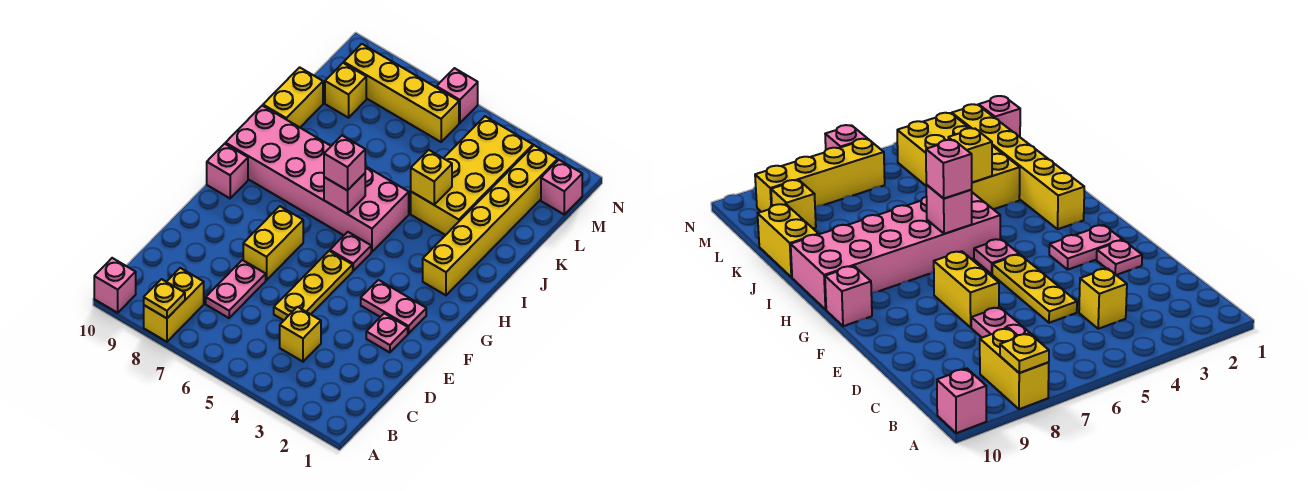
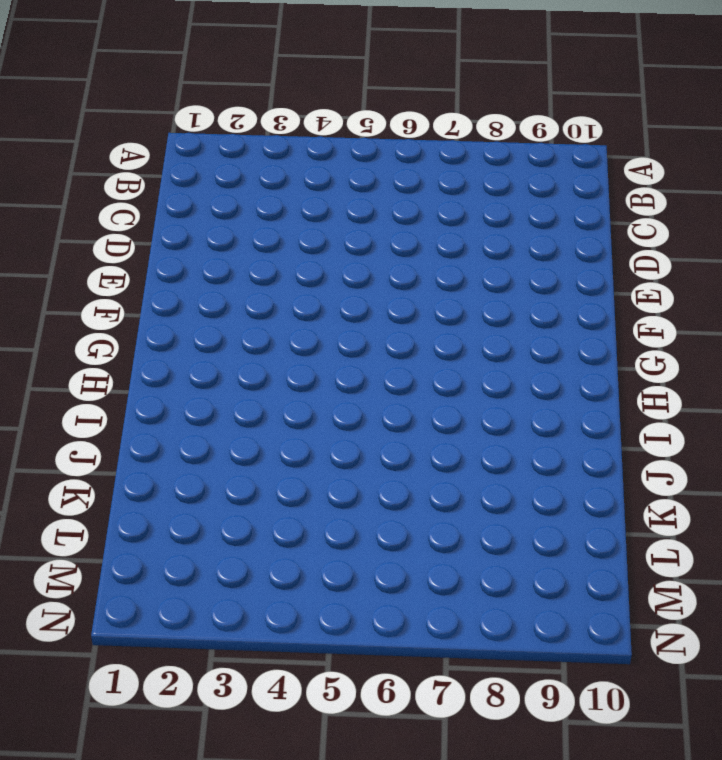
none -> yellow 1x2 brick [144,268,204,342]
none -> pink 1x1 brick [94,258,136,313]
none -> yellow 1x1 brick [280,307,321,362]

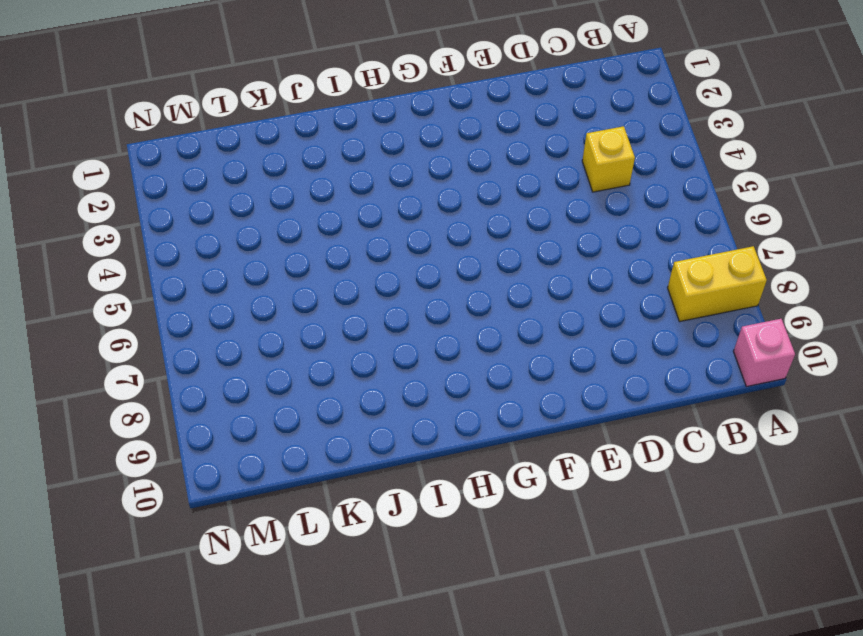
none -> pink 1x2 plate [206,260,266,318]
none -> yellow 1x3 plate [274,251,353,320]
none -> pink 1x1 plate [366,313,408,353]

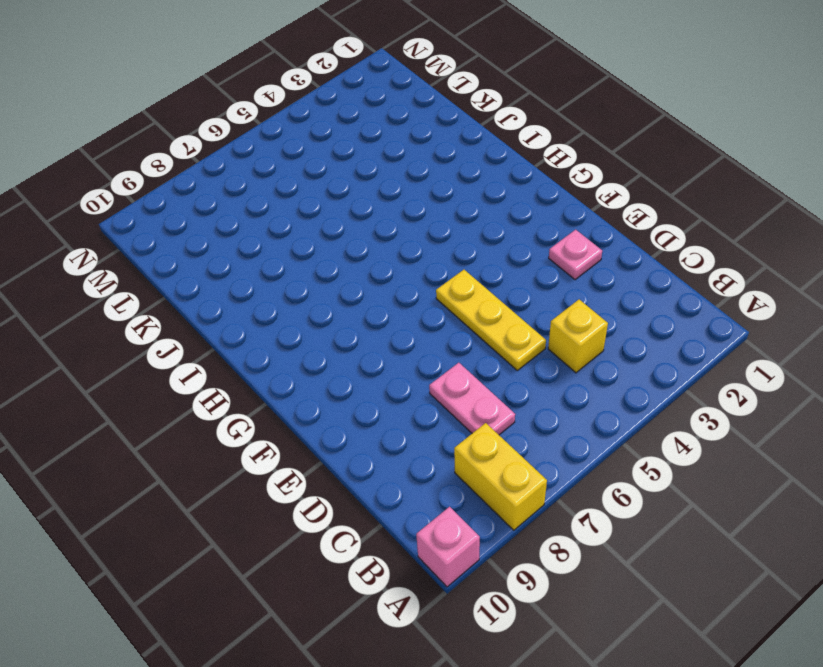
none -> yellow 1x2 brick [243,206,303,280]
none -> pink 1x2 plate [361,280,426,333]
none -> pink 1x1 plate [330,232,371,271]

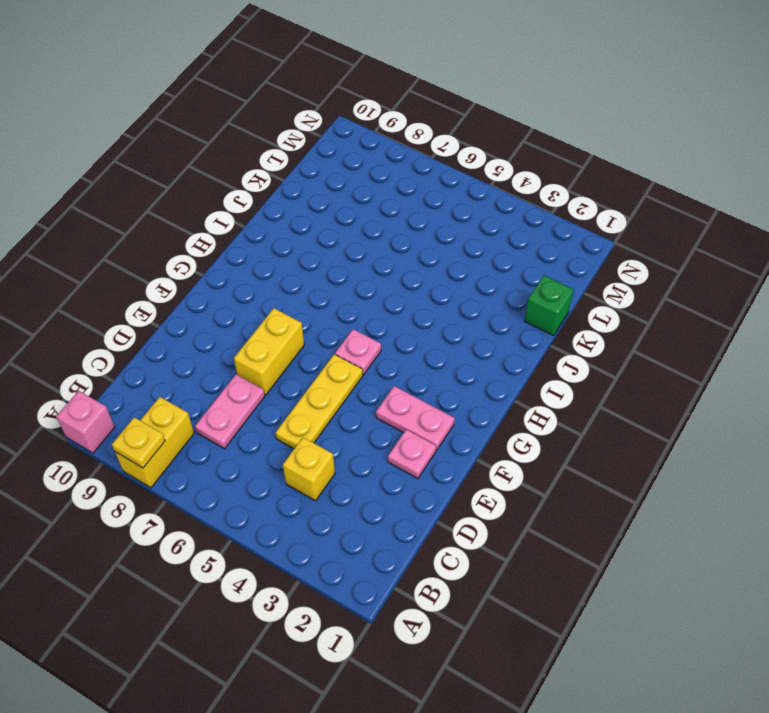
green 1x1 brick [525,275,574,336] -> none
none -> pink 1x1 brick [207,144,248,198]
none -> yellow 1x6 brick [423,145,558,295]
none -> pink 2x6 brick [225,106,409,252]

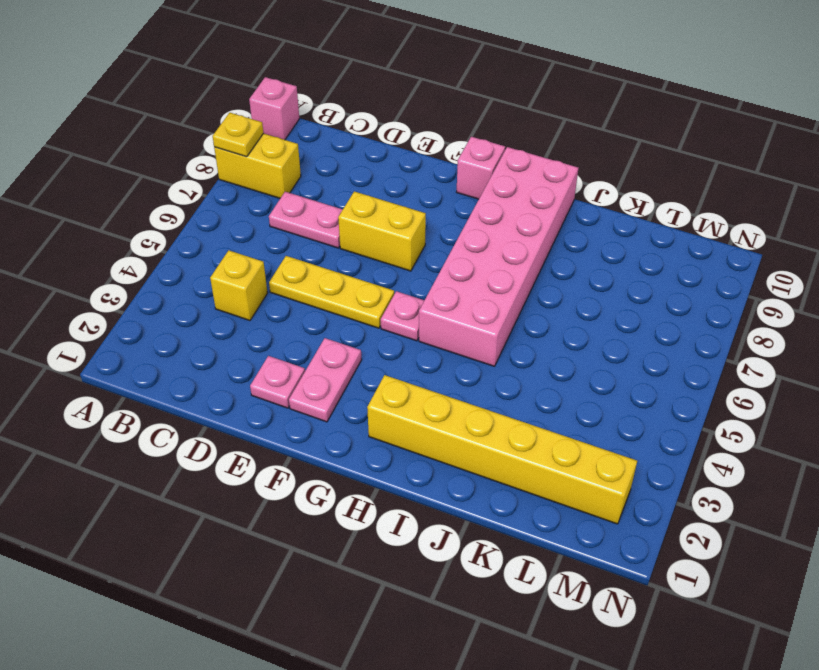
none -> yellow 2x4 brick [411,116,533,235]
none -> yellow 1x2 brick [263,67,323,127]
none -> yellow 1x1 brick [325,63,366,118]

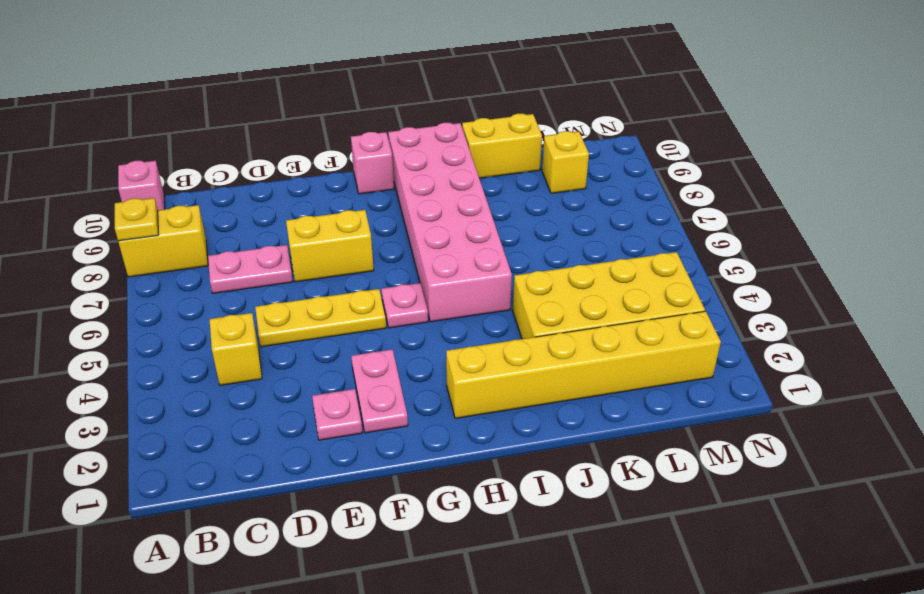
none -> pink 1x1 brick [541,160,582,214]
none -> yellow 1x4 brick [344,44,459,142]
none -> pink 1x1 brick [437,68,478,123]

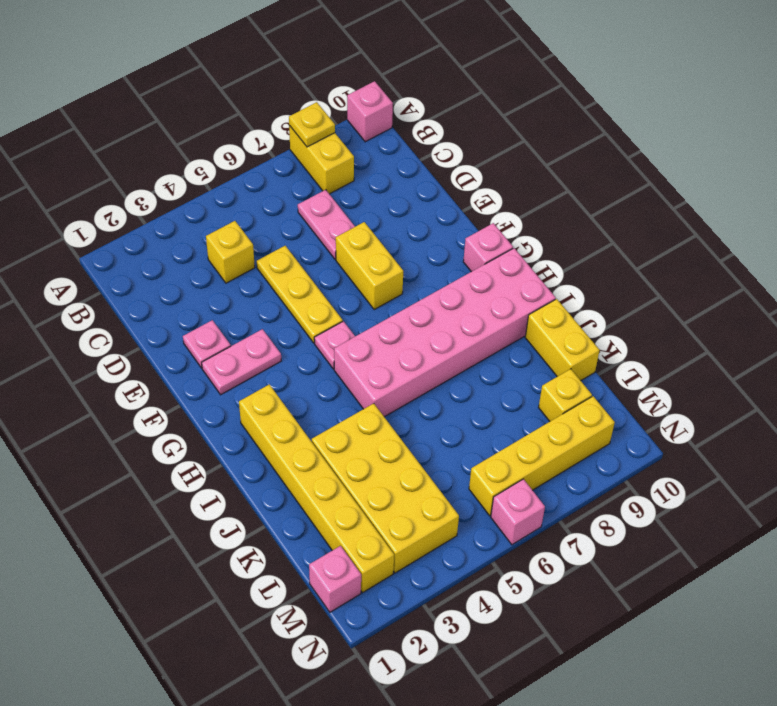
none -> pink 1x1 brick [324,173,365,214]
none -> yellow 1x1 brick [411,150,452,205]
none -> pink 1x1 brick [324,136,365,191]

